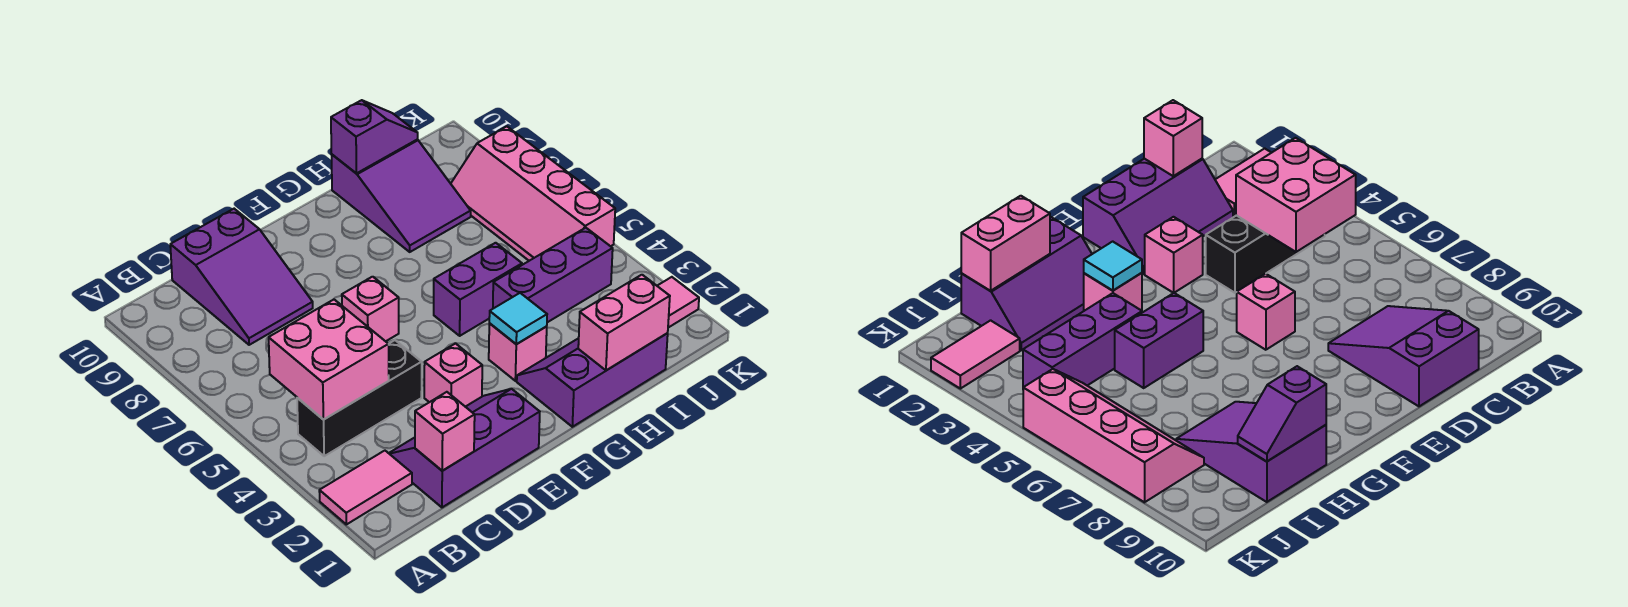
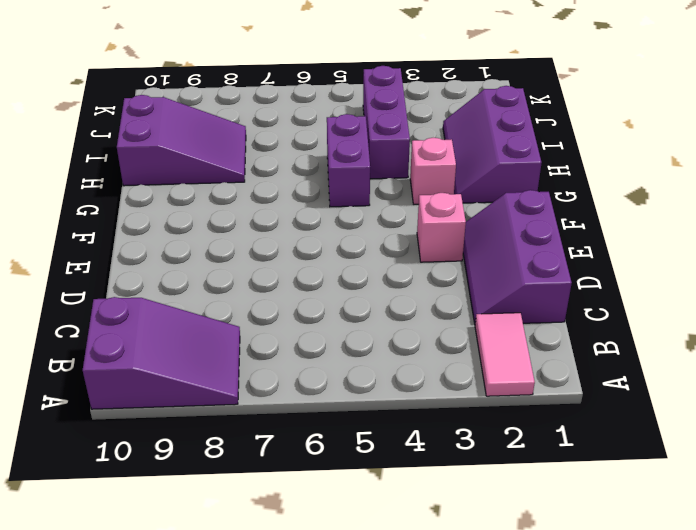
purple 2x3 slope [83,297,240,409] -> purple 2x3 slope moved to [170,209,313,345]
none -> black 1x3 brick [297,340,422,456]
none -> pink 1x1 brick [342,277,399,341]
none -> pink 1x2 tile [657,277,699,328]

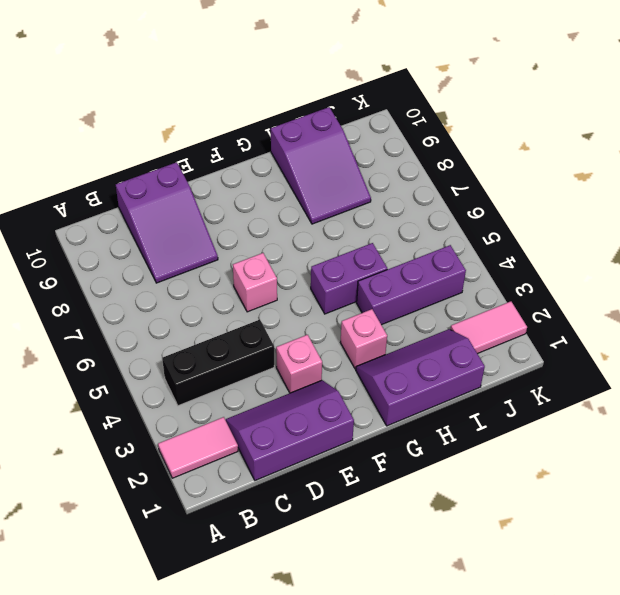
none -> pink 2x4 slope [451,127,615,261]
none -> pink 2x2 brick [269,299,389,419]
none -> pink 1x1 brick [415,392,475,471]

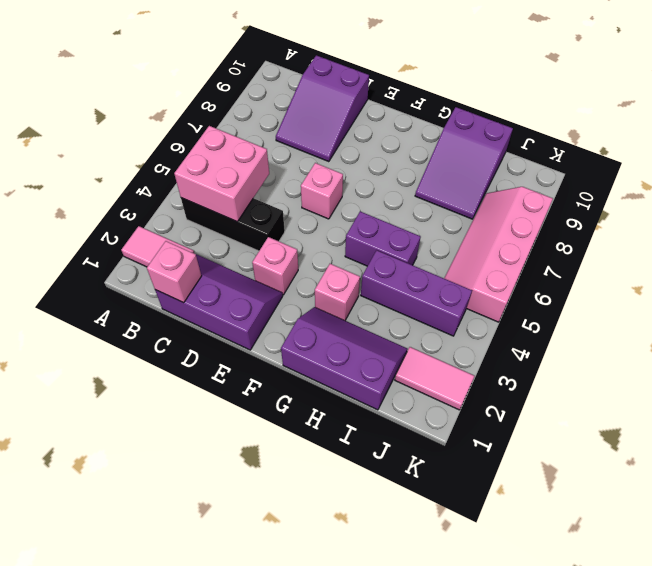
none -> cyan 1x1 tile [489,293,547,344]
none -> pink 1x2 brick [578,275,670,370]
none -> purple 1x2 slope [331,100,418,173]

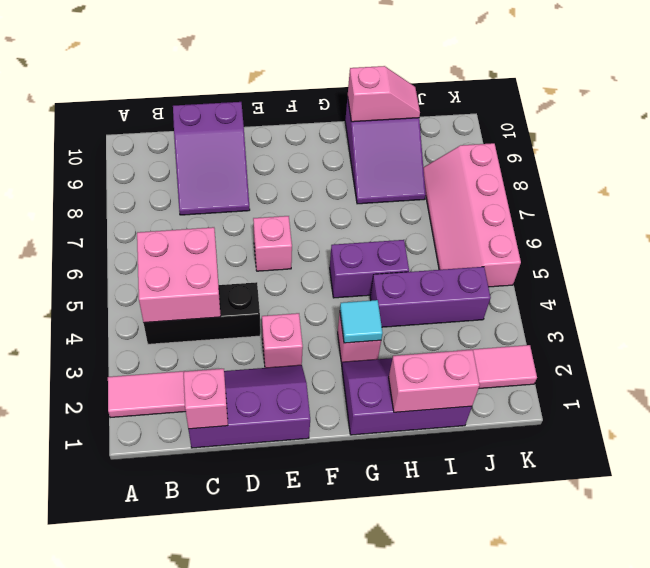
pink 1x2 slope [348,66,420,122] -> purple 1x2 slope [331,100,418,173]

